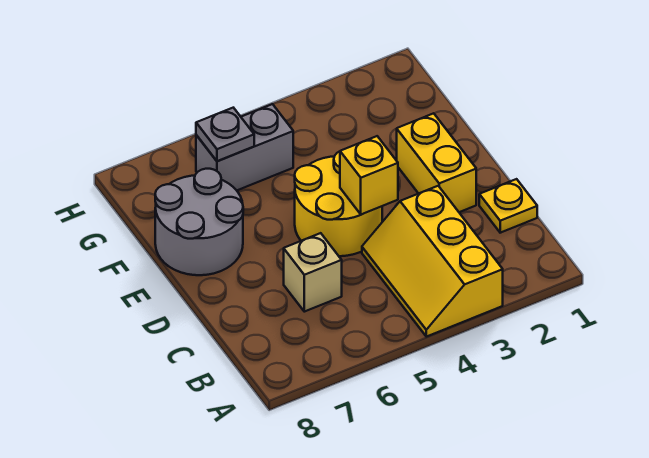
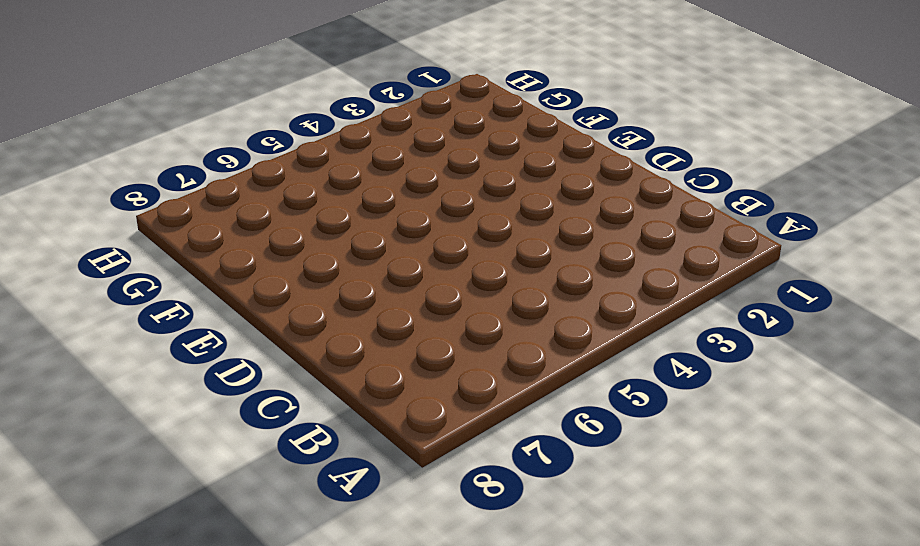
none -> yellow 2x3 slope [362,186,503,337]
none -> yellow 1x1 plate [479,179,537,233]

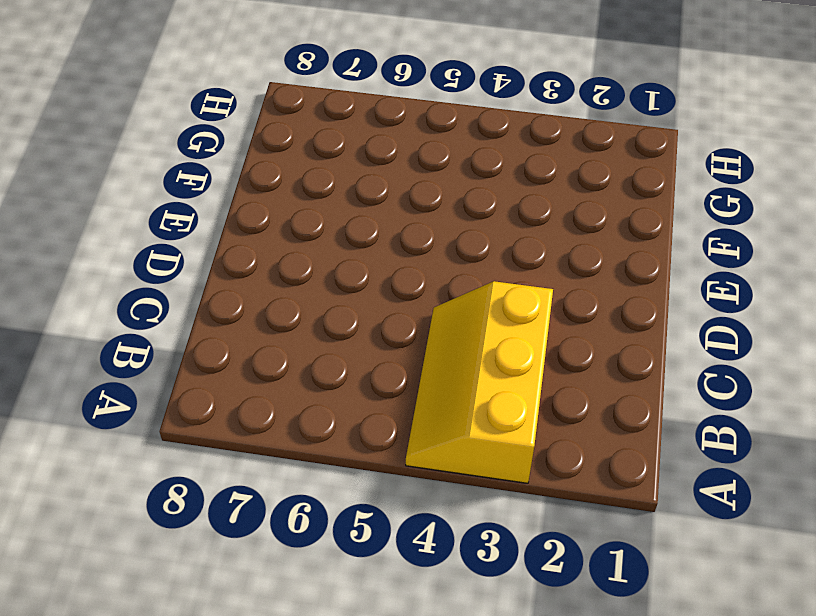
none -> yellow 1x1 plate [479,179,537,233]
none -> tan 1x1 brick [284,233,342,312]

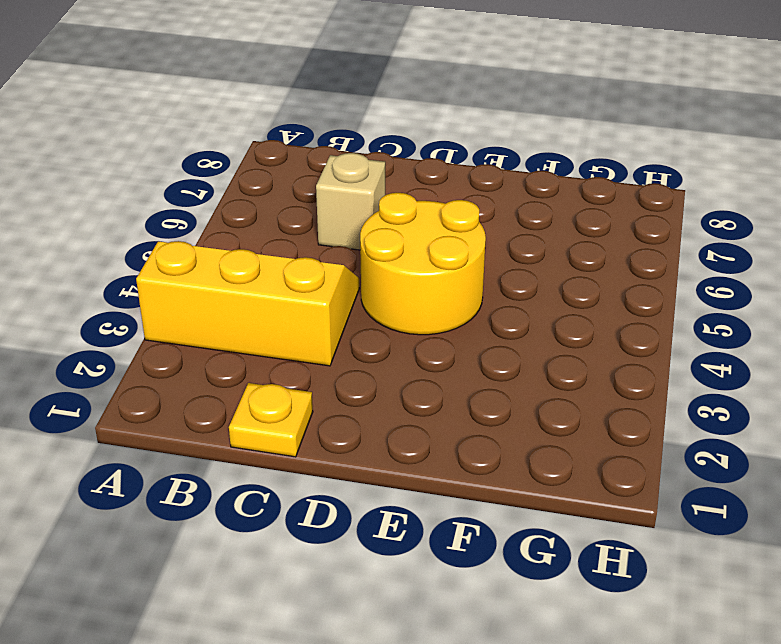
none -> yellow 1x2 brick [397,113,476,212]
none -> grey 2x2 round brick [155,169,243,275]

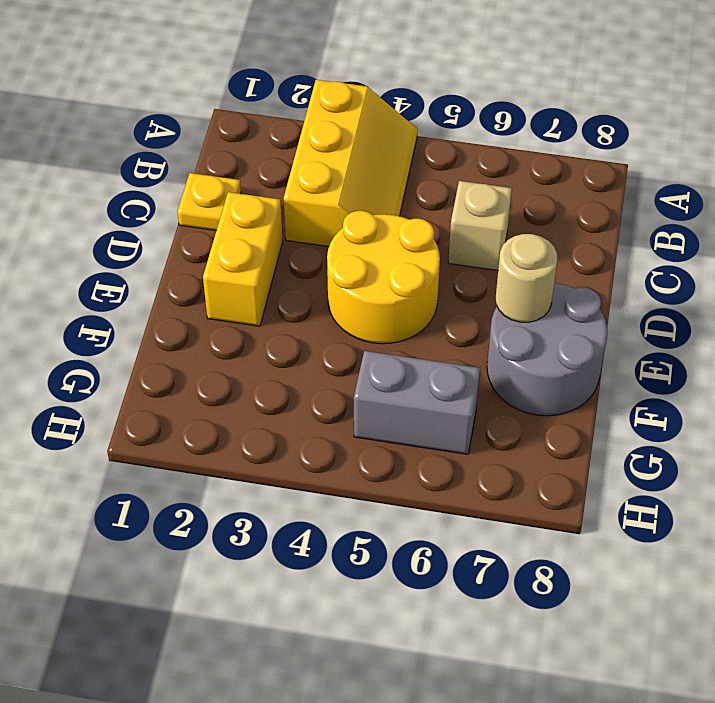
tan 1x1 round brick [496,234,557,322] -> none
none -> yellow 1x1 brick [340,136,398,215]
none -> grey 1x1 plate [196,108,254,161]

